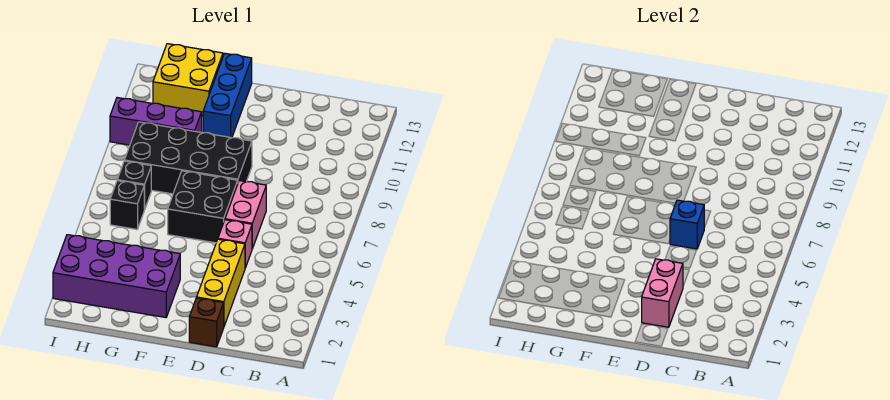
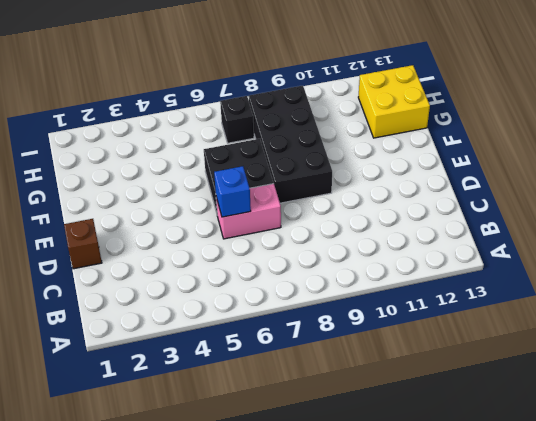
none -> yellow 1x3 brick [197,239,245,326]
none -> pink 1x1 brick [218,220,252,268]
none -> purple 2x4 brick [53,235,180,318]

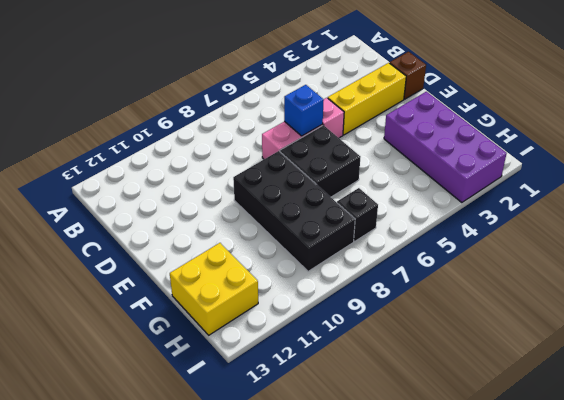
none -> blue 1x3 brick [203,53,252,138]
none -> purple 1x3 brick [110,98,202,145]
none -> black 1x1 brick [110,181,144,229]

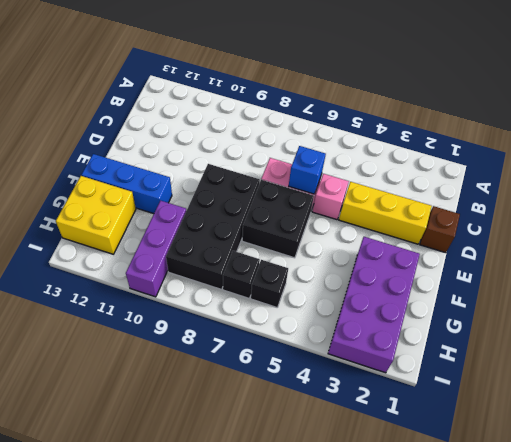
none -> pink 1x2 brick [642,259,683,327]

